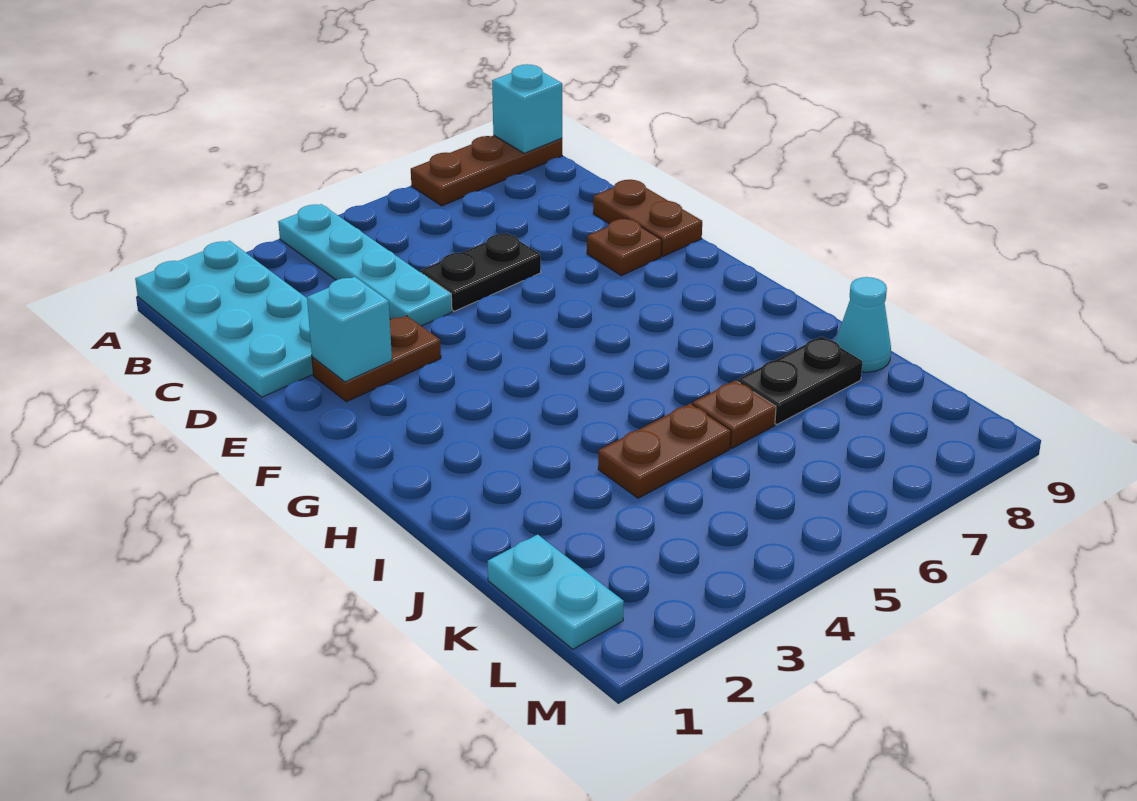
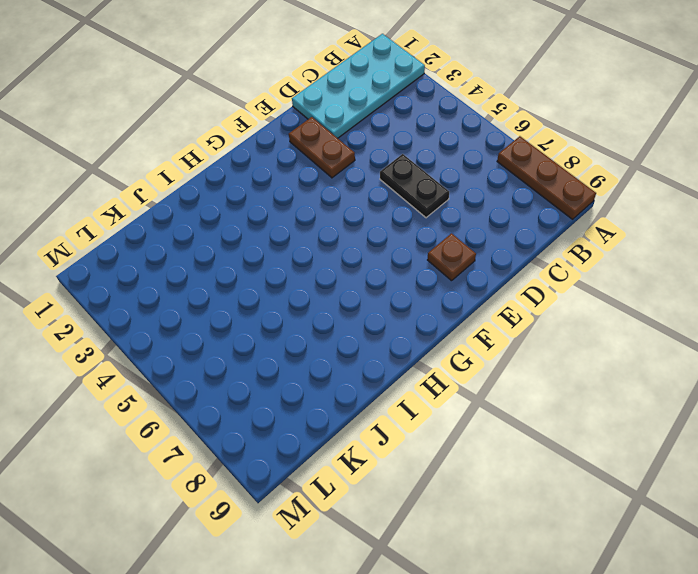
none -> cyan 1x4 plate [278,204,452,326]
none -> brown 1x2 plate [593,180,702,256]
none -> brown 1x2 plate [598,403,731,498]

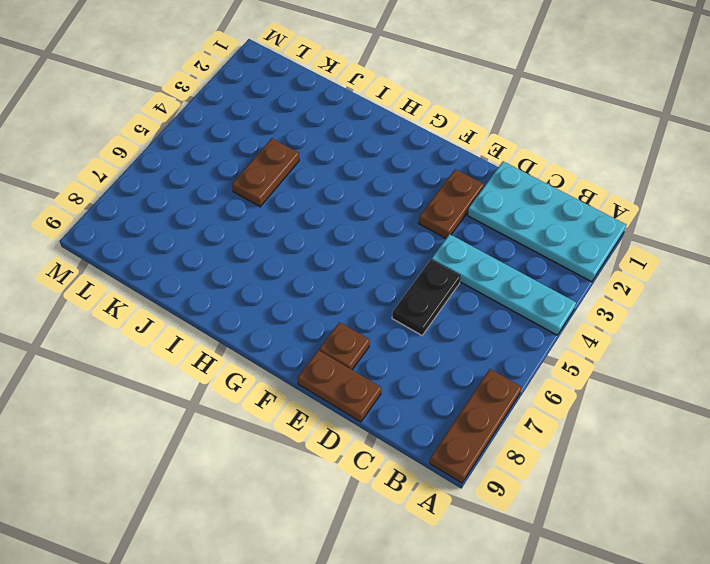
none -> brown 1x1 plate [692,380,776,448]
none -> black 1x2 plate [737,336,863,424]
none -> cyan 1x1 cone [835,277,891,372]

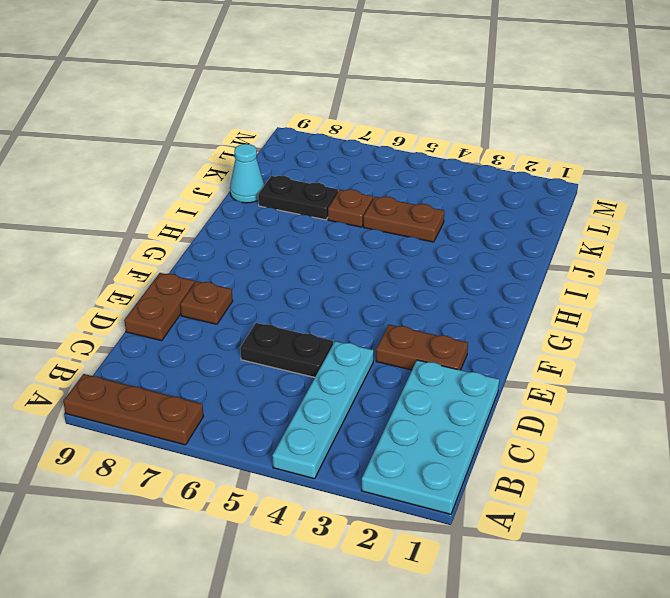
none -> cyan 1x2 plate [488,535,624,649]
none -> cyan 1x1 brick [492,64,562,153]
none -> cyan 1x1 brick [307,277,392,382]

